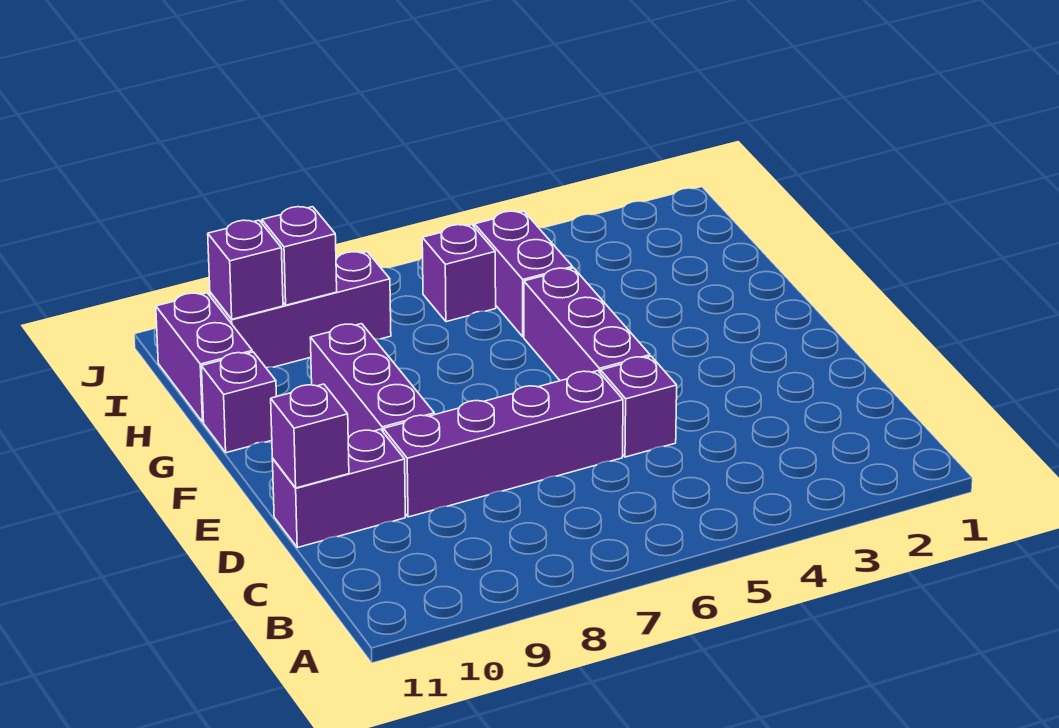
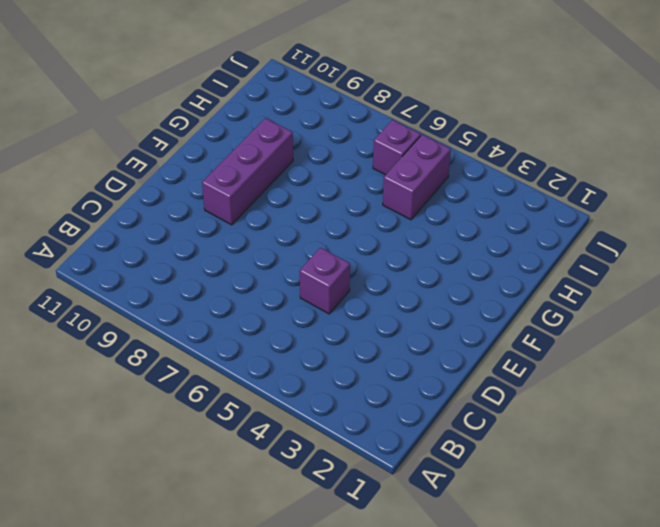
none -> purple 1x4 brick [383,371,623,517]
none -> purple 1x2 brick [272,429,405,548]
none -> purple 1x3 brick [524,268,650,381]

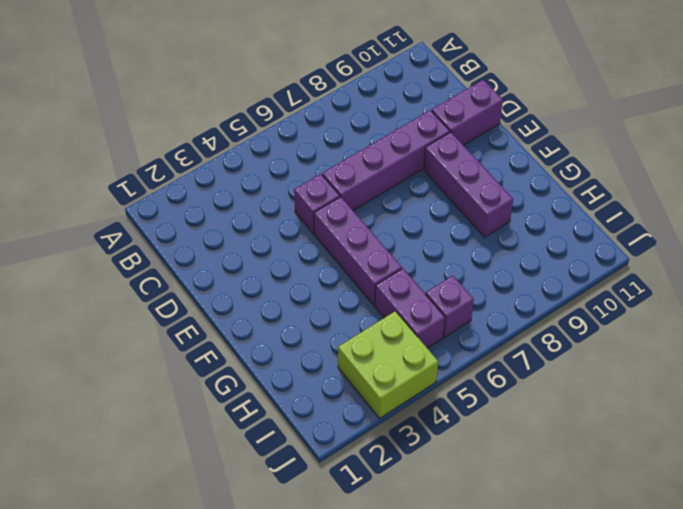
lime 2x2 brick [338,311,438,419] -> none
none -> purple 1x1 brick [201,352,276,453]
none -> purple 1x2 brick [156,293,252,422]
none -> purple 1x3 brick [210,252,391,368]

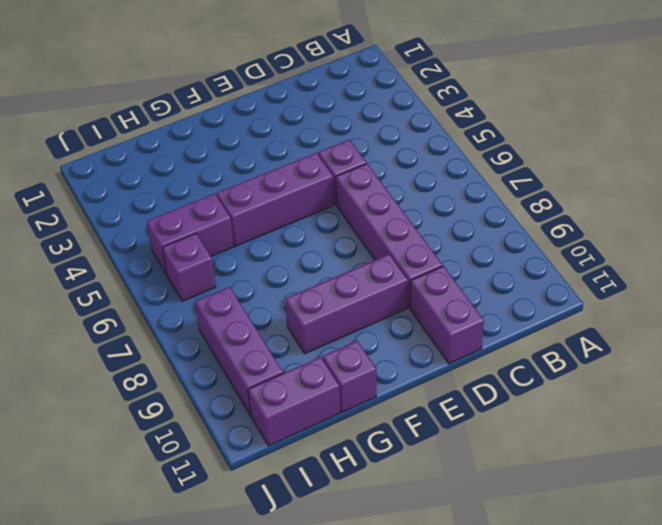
none -> purple 1x1 brick [271,384,349,488]
none -> purple 1x1 brick [262,207,337,305]
none -> purple 1x1 brick [208,220,283,319]

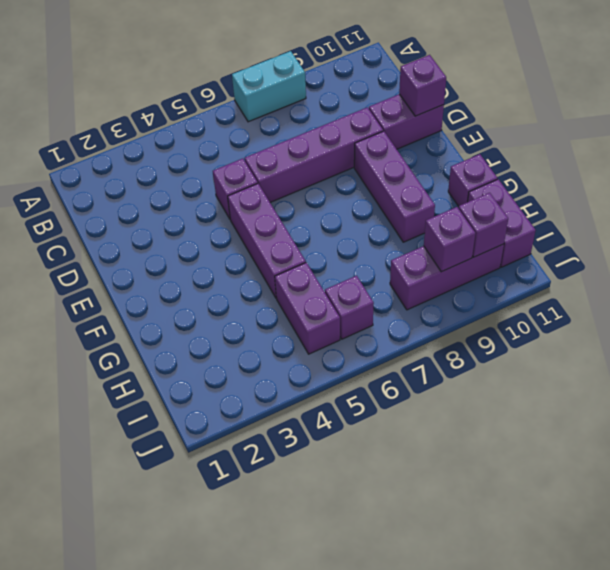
cyan 1x2 brick [232,51,306,122] -> none

